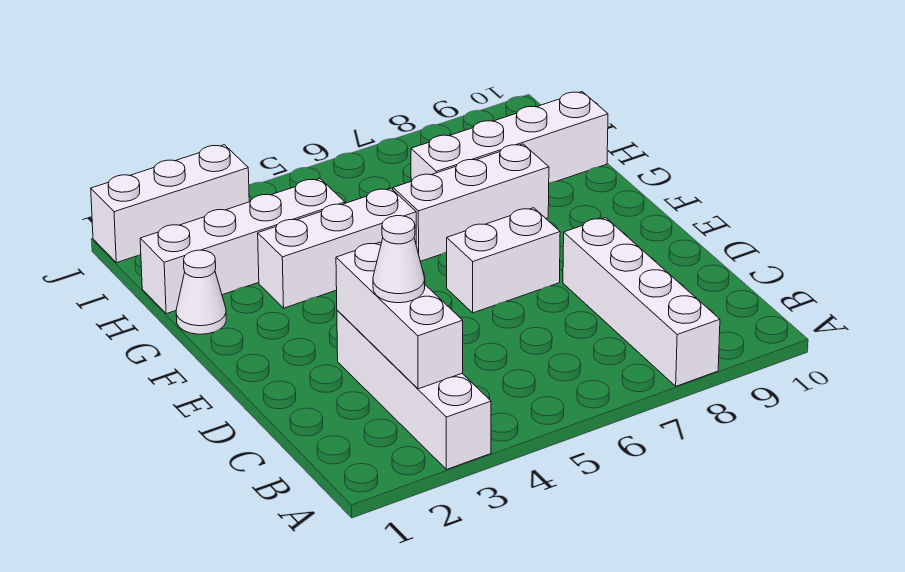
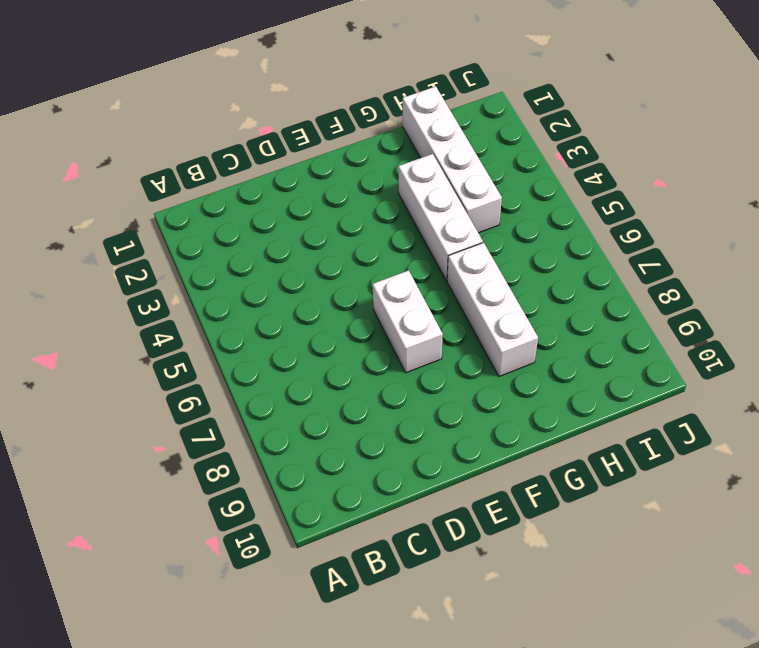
none -> white 1x4 brick [337,310,491,470]
none -> white 1x4 brick [563,218,720,386]

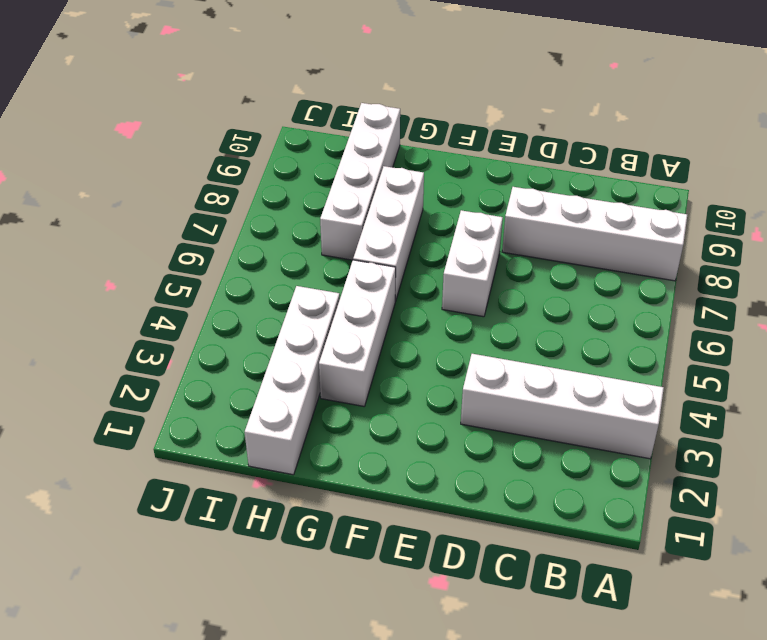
none -> white 1x1 cone [176,250,226,334]
none -> white 1x3 brick [91,145,249,263]

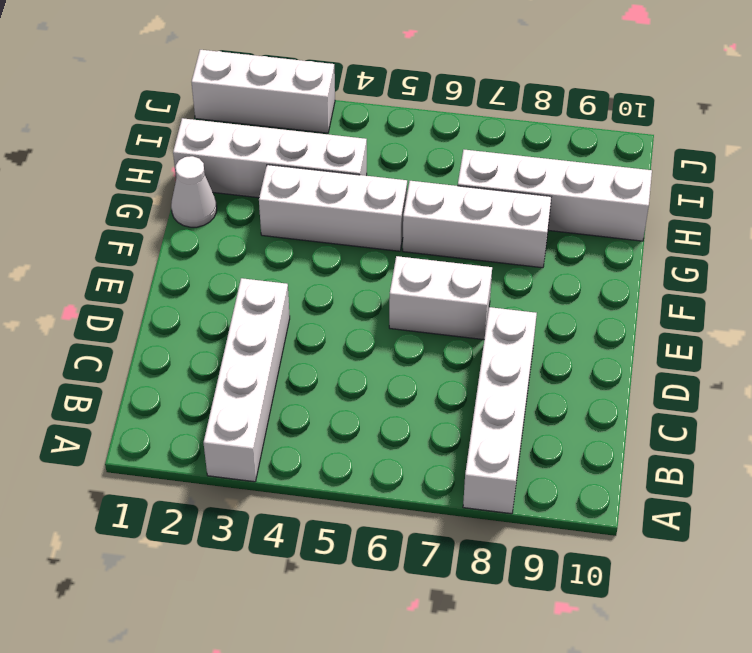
none -> white 1x3 brick [336,242,463,389]
none -> white 1x1 cone [373,216,425,303]

